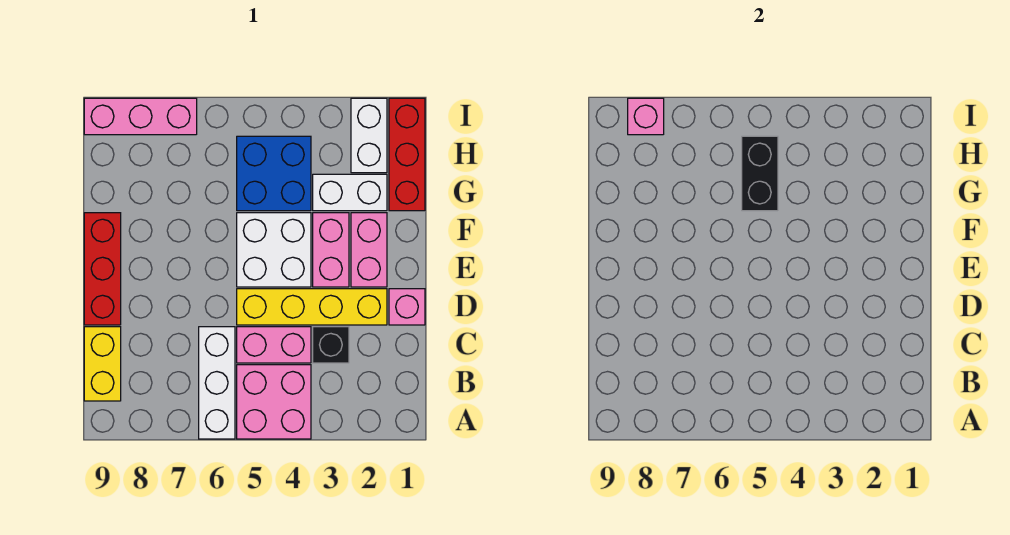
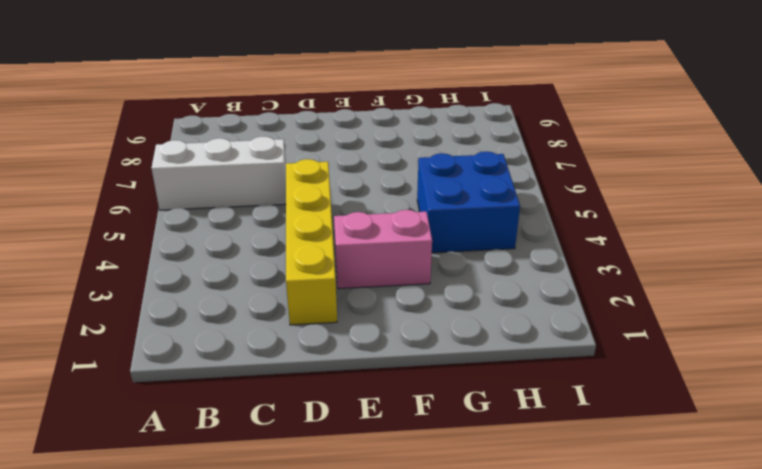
none -> pink 2x2 brick [237,365,311,439]
none -> yellow 1x2 brick [84,327,121,401]
none -> black 1x1 brick [313,327,349,363]

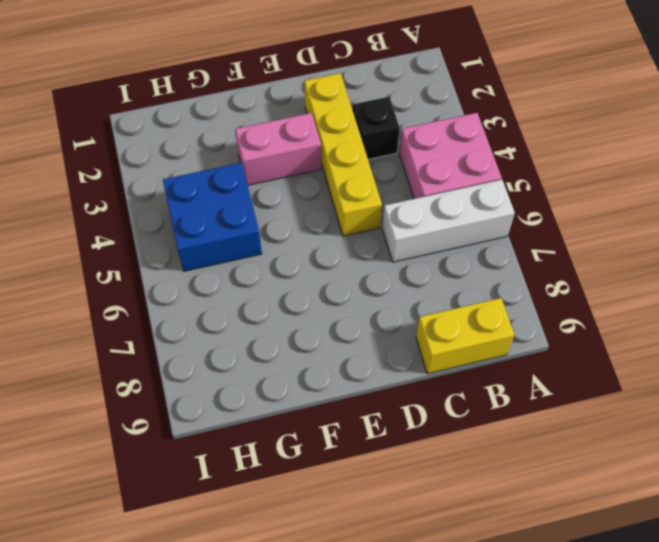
none -> pink 1x2 brick [237,327,311,363]
none -> pink 1x1 brick [389,289,425,325]
none -> red 1x3 brick [84,213,121,325]

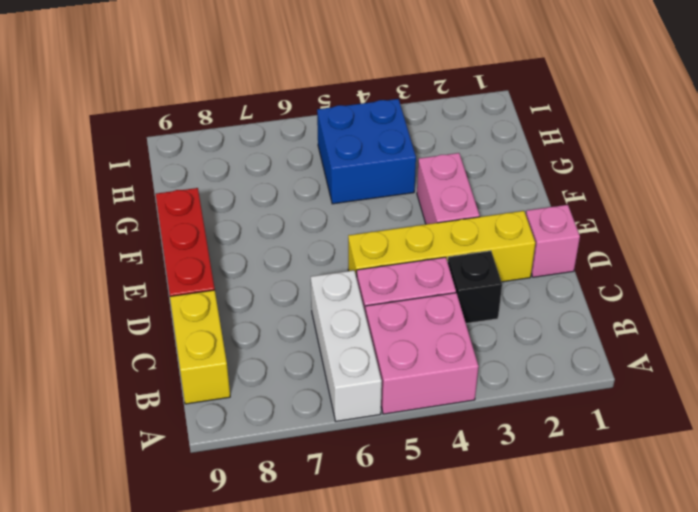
none -> pink 1x2 brick [351,213,387,287]
none -> white 2x2 brick [237,213,311,287]
none -> red 1x3 brick [389,98,425,211]

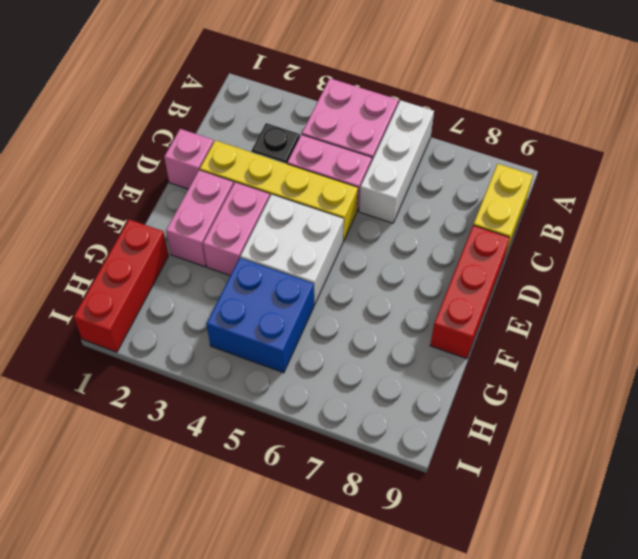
none -> white 1x2 brick [313,174,387,211]
none -> white 1x2 brick [351,98,387,173]
none -> pink 1x3 brick [84,98,197,135]

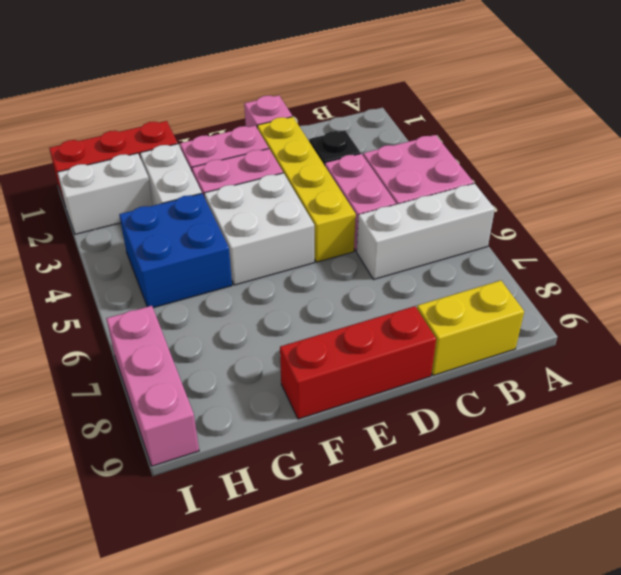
none -> black 1x2 brick [742,136,778,211]
none -> pink 1x1 brick [628,98,664,135]

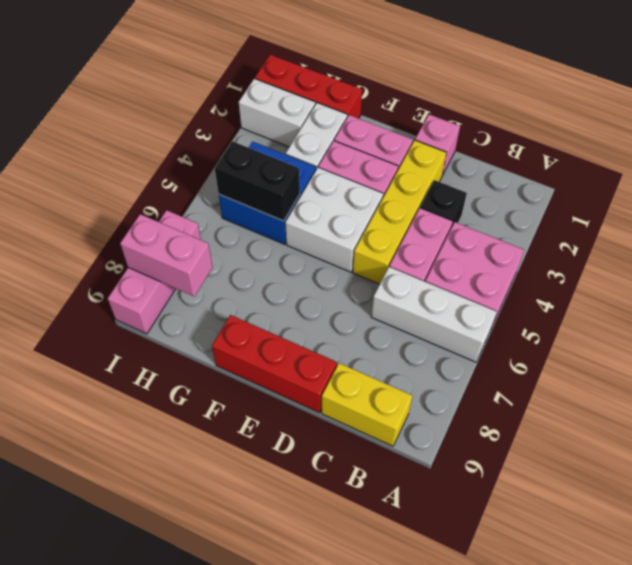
pink 1x2 brick [120,214,213,296] -> pink 1x1 brick [628,98,664,135]

